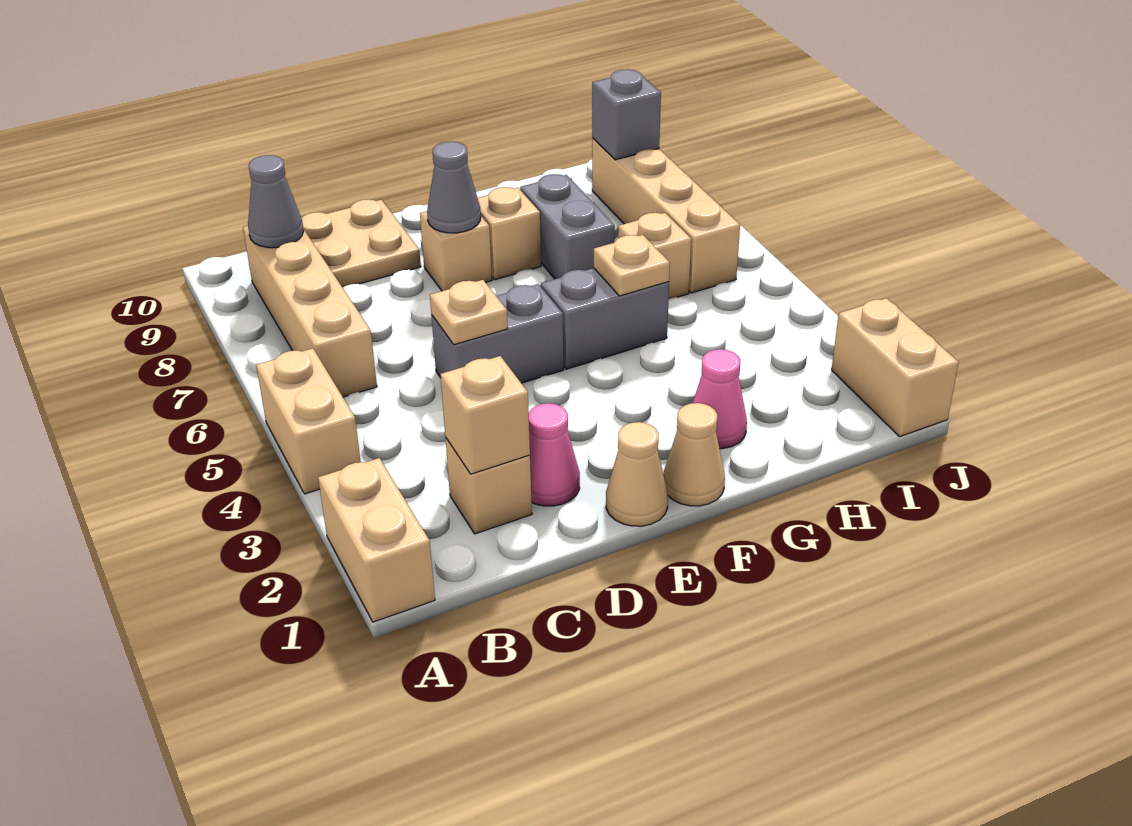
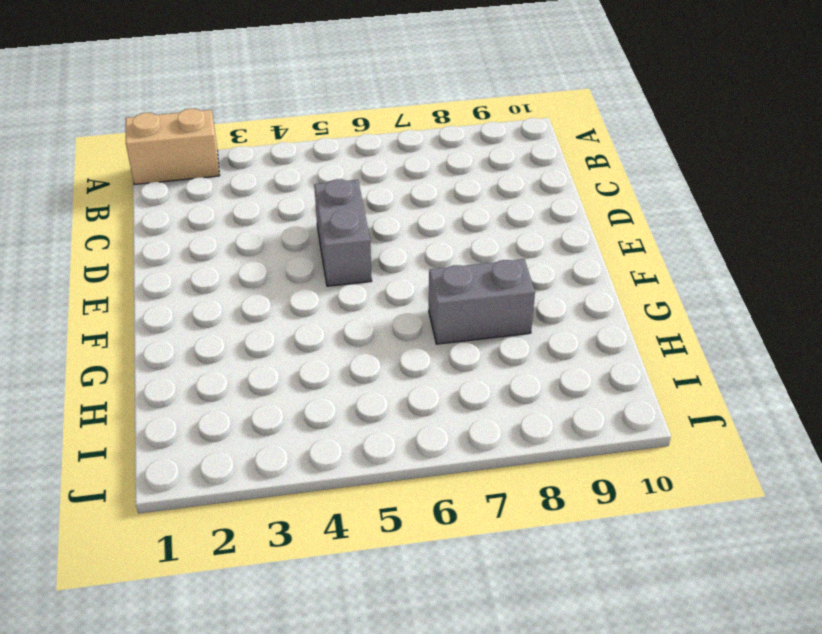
none -> tan 1x2 brick [256,348,361,494]
none -> tan 1x4 brick [243,226,377,397]
none -> tan 1x1 brick [445,437,532,534]

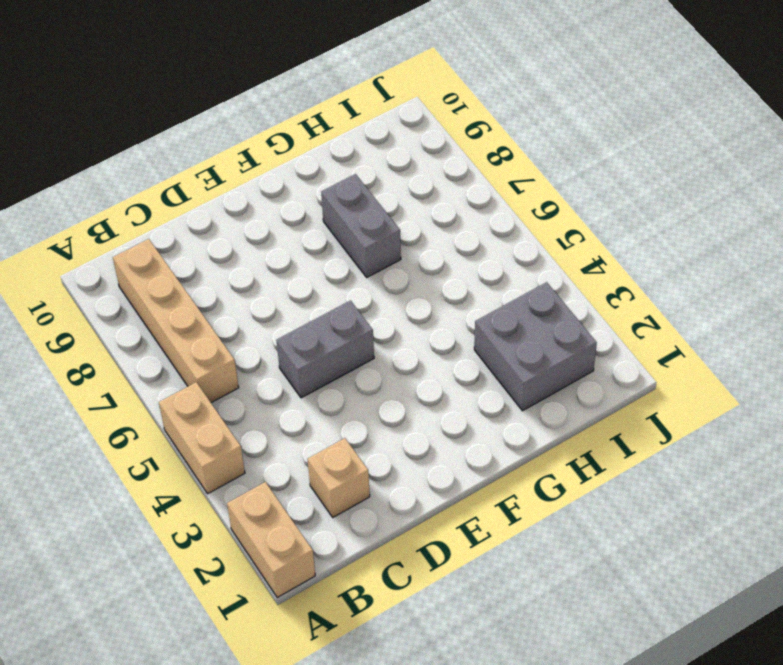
grey 2x2 brick [474,282,597,411] -> none
none -> tan 2x2 plate [301,199,421,288]
none -> pink 1x1 cone [529,403,580,506]
none -> tan 1x1 cone [606,422,668,526]

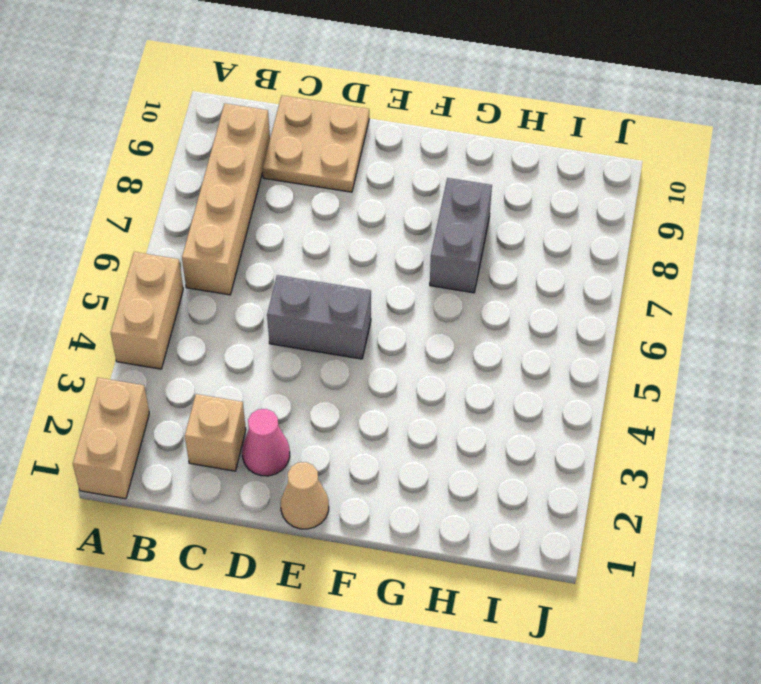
none -> tan 1x1 brick [420,211,492,291]
none -> tan 1x1 cone [663,403,725,506]
none -> grey 1x2 brick [541,268,669,369]

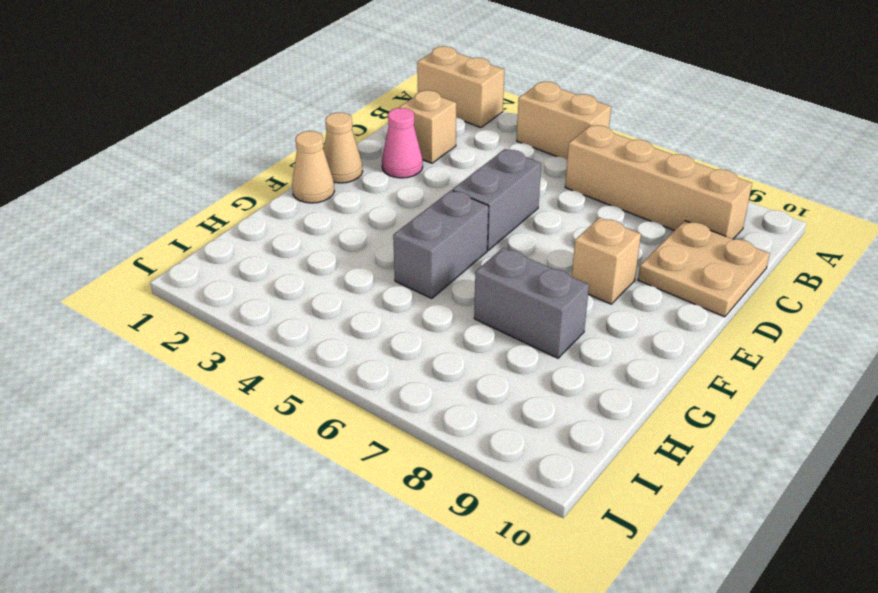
none -> tan 1x1 brick [478,187,541,280]
none -> pink 1x1 cone [693,349,747,449]
none -> tan 1x1 brick [618,213,691,300]

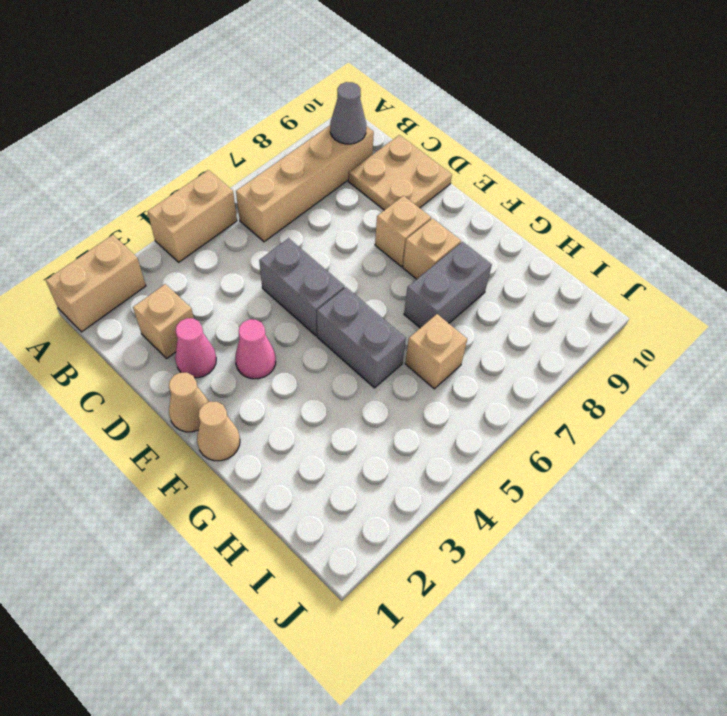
pink 1x1 cone [235,319,276,379] -> pink 1x1 cone moved to [693,349,747,449]
none -> tan 1x4 brick [592,139,740,293]
none -> tan 1x2 brick [832,298,959,437]
none -> tan 1x1 brick [440,356,530,474]

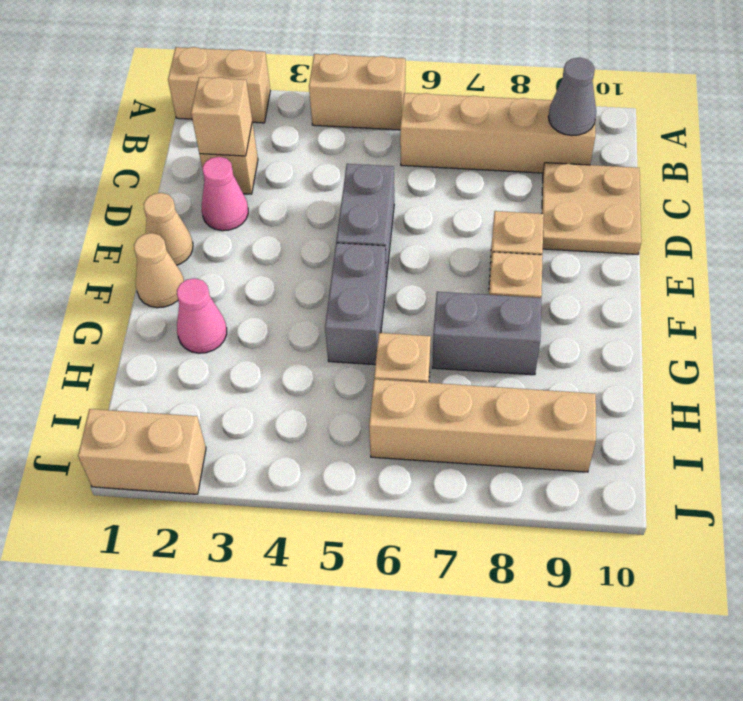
none -> tan 1x1 plate [430,280,508,345]
none -> grey 1x1 cone [427,141,481,233]
none -> tan 1x1 plate [594,235,670,296]

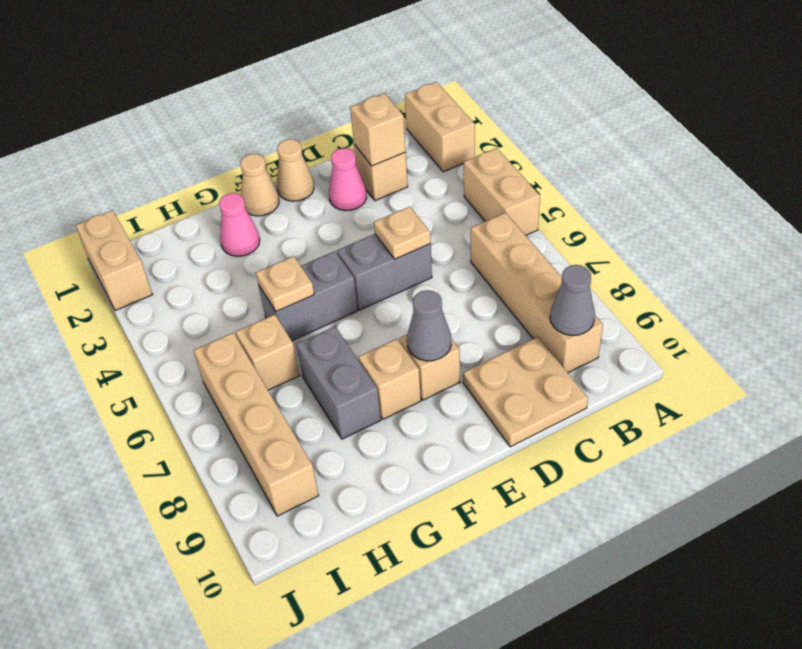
none -> grey 1x1 brick [592,69,661,160]

